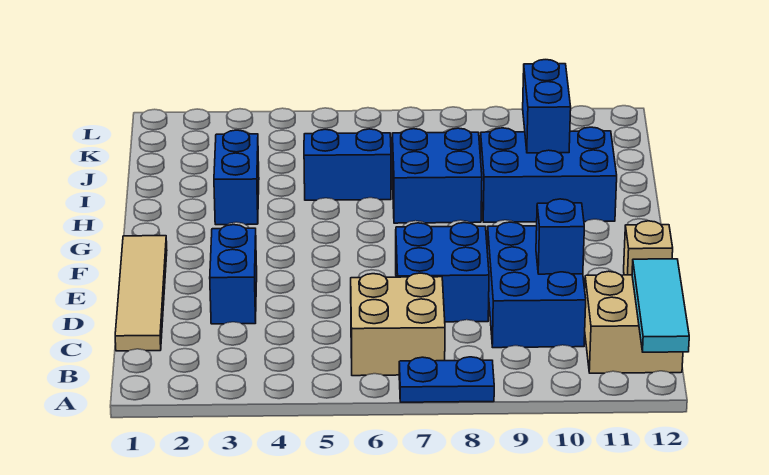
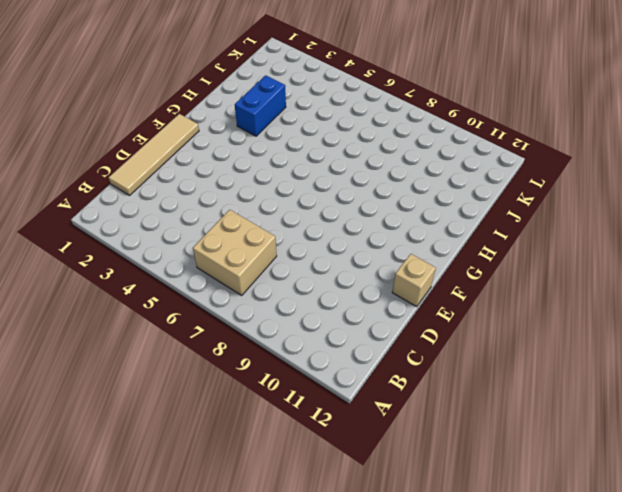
none -> blue 1x2 plate [399,357,494,402]
none -> tan 2x2 brick [585,271,683,373]
none -> blue 2x3 brick [487,222,586,348]

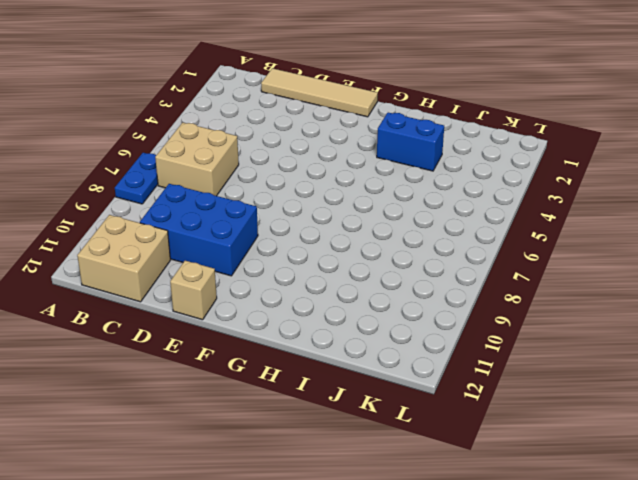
none -> blue 1x2 brick [210,225,257,324]
none -> blue 2x2 brick [396,223,489,322]
none -> blue 2x2 brick [392,128,482,223]

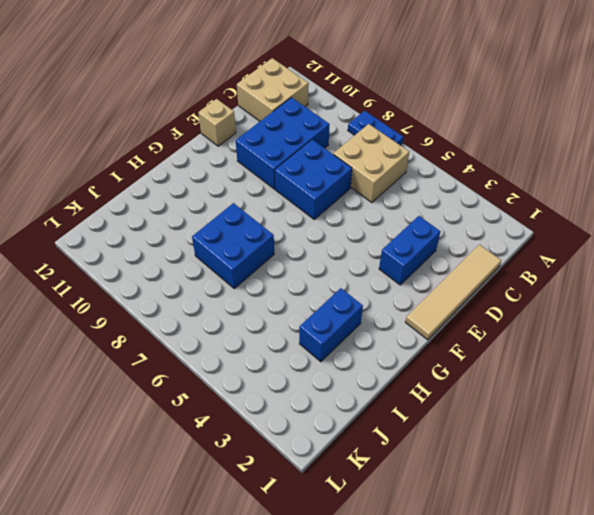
none -> blue 2x3 brick [480,127,617,222]
none -> blue 1x2 brick [304,129,391,200]
none -> cyan 1x3 tile [632,259,689,352]

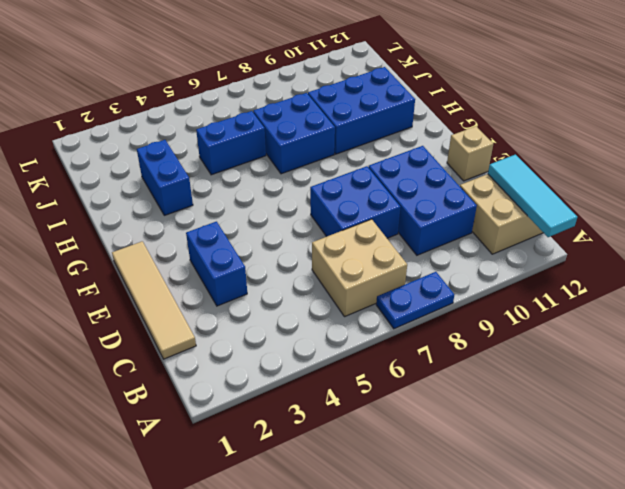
none -> blue 1x1 brick [536,199,584,274]
none -> blue 1x2 brick [523,60,571,153]

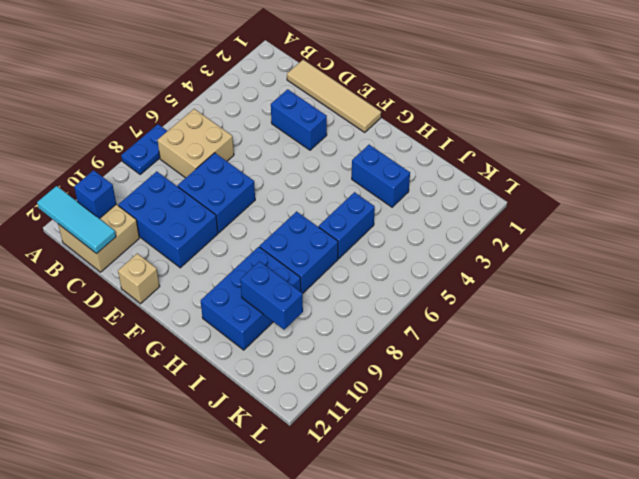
blue 1x1 brick [74,170,116,219] -> blue 1x1 brick moved to [536,199,584,274]

